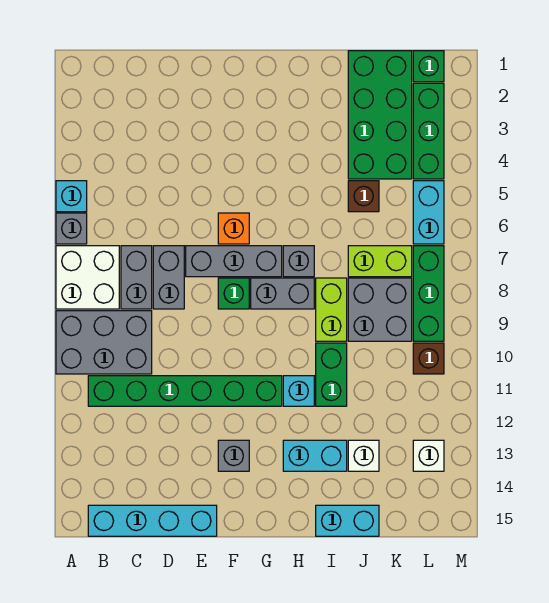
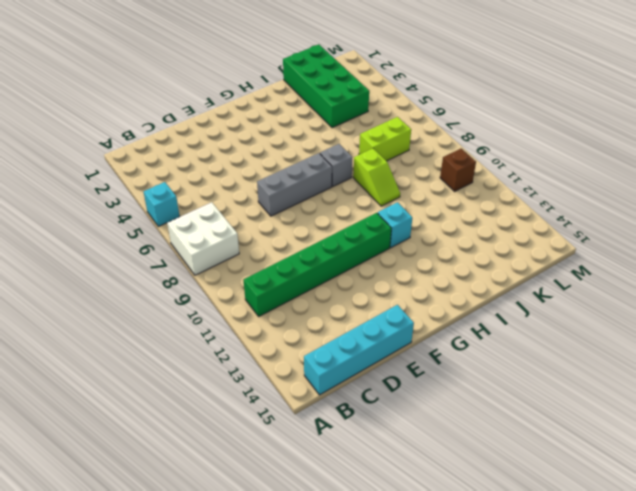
lime 1x2 slope [353,149,400,206] -> lime 1x2 brick [316,278,347,341]
none -> grey 1x1 brick [56,213,87,244]
none -> grey 2x3 brick [56,311,152,374]
none -> grey 1x2 brick [121,246,152,309]
none -> grey 1x2 brick [153,246,184,309]

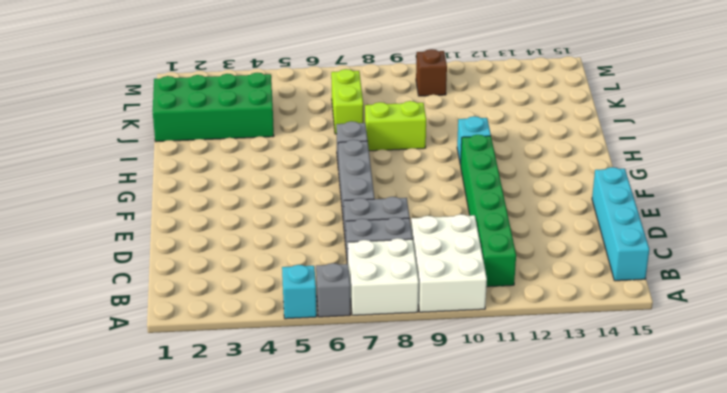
white 2x3 brick [411,214,487,312] -> grey 2x3 brick [56,311,152,374]
none -> orange 1x1 brick [218,213,249,244]
none -> green 1x1 brick [218,278,249,309]
none -> grey 1x1 brick [218,440,249,471]
none -> grey 1x2 brick [251,278,314,309]

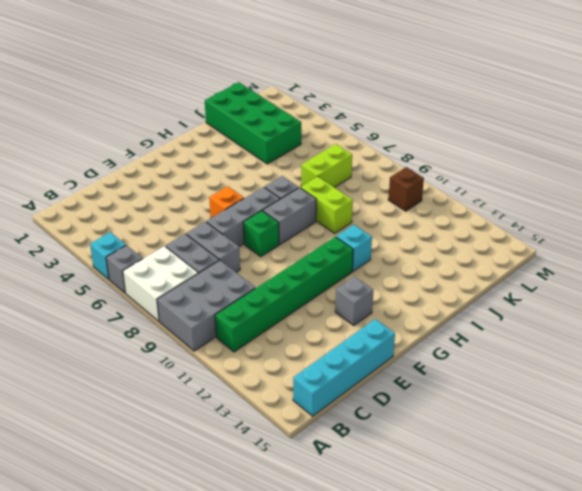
none -> cyan 1x2 brick [283,440,347,471]
none -> green 1x2 brick [316,343,347,406]
none -> cyan 1x2 brick [316,505,379,536]
none -> brown 1x1 brick [348,181,379,212]

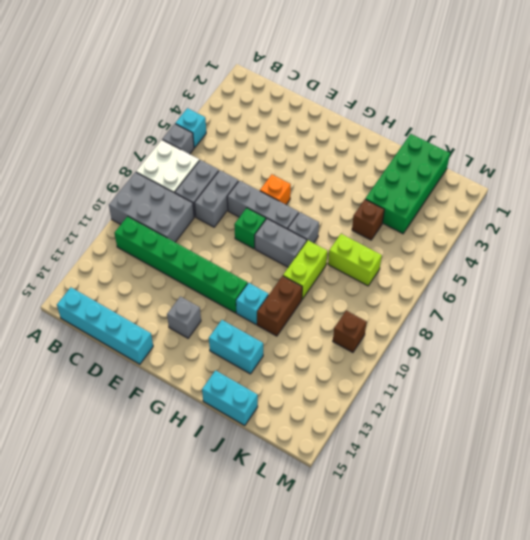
brown 1x2 brick [257,276,302,336] -> green 1x2 brick [316,343,347,406]
none -> grey 2x2 brick [348,278,412,341]
none -> white 1x1 brick [348,440,379,471]
none -> green 1x1 brick [413,51,444,82]
none -> green 1x3 brick [413,83,444,179]

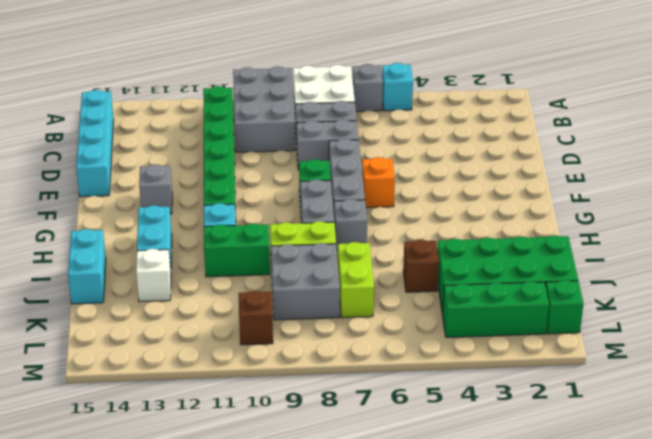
none -> cyan 1x2 brick [413,181,444,244]
none -> green 1x3 brick [413,246,444,341]
none -> white 1x1 brick [413,440,444,471]

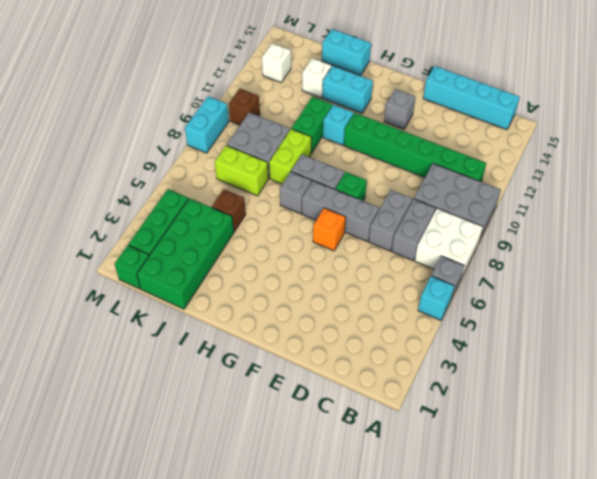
cyan 1x2 brick [185,96,229,153] -> cyan 1x2 brick moved to [413,181,444,244]
none -> green 1x3 brick [413,246,444,341]

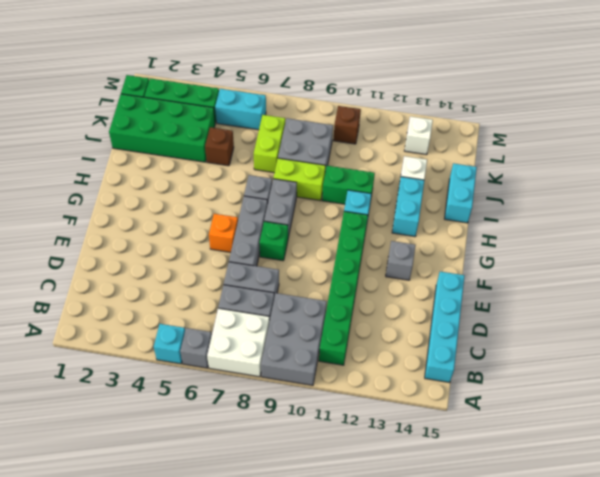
none -> green 1x3 brick [413,246,444,341]

